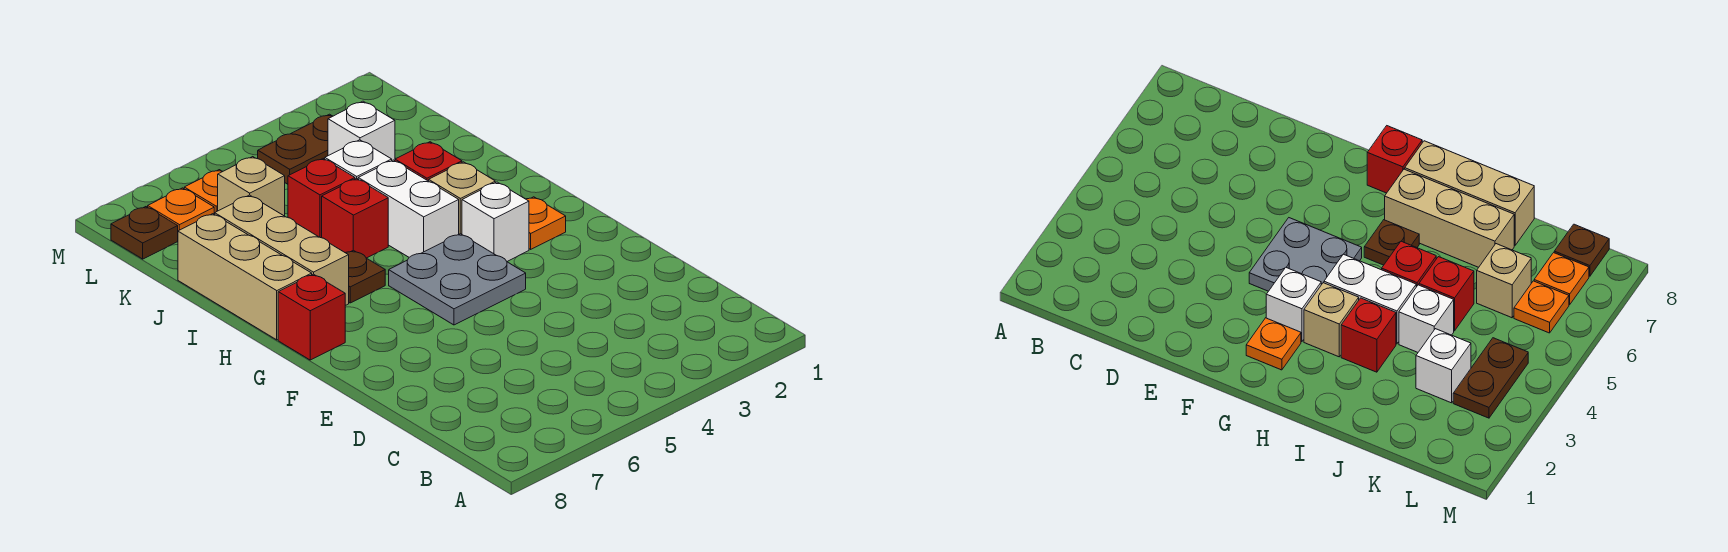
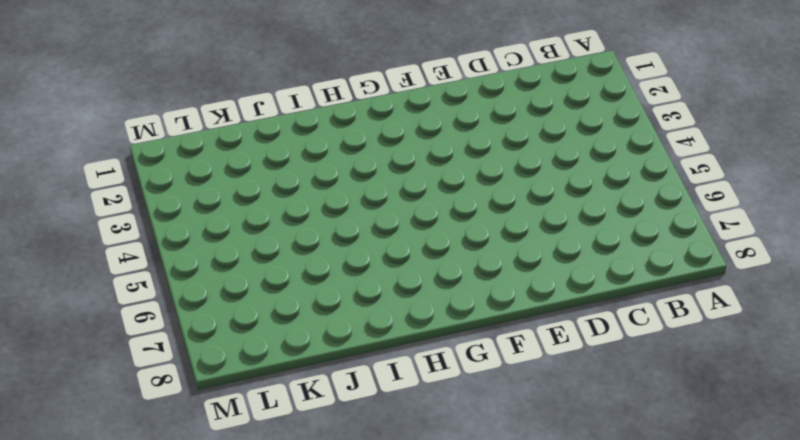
none -> grey 2x2 plate [389,234,526,325]
none -> orange 1x1 plate [526,197,566,249]
none -> white 1x1 brick [462,182,529,261]

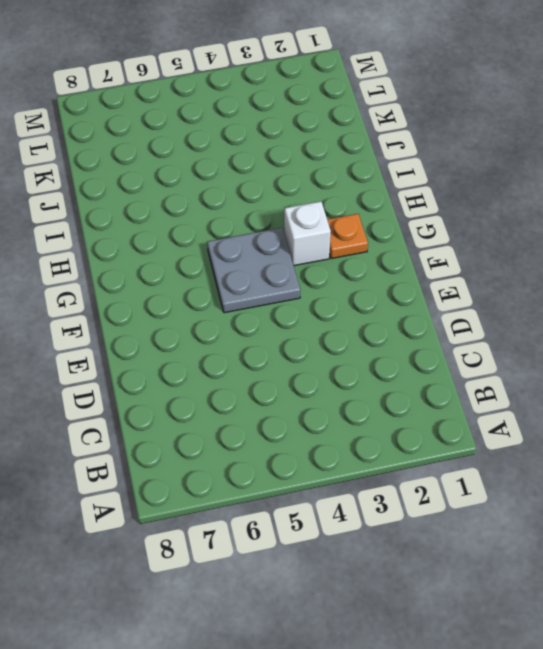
none -> red 1x1 brick [278,274,345,360]
none -> tan 1x1 brick [429,162,495,234]
none -> white 1x2 brick [358,160,459,257]

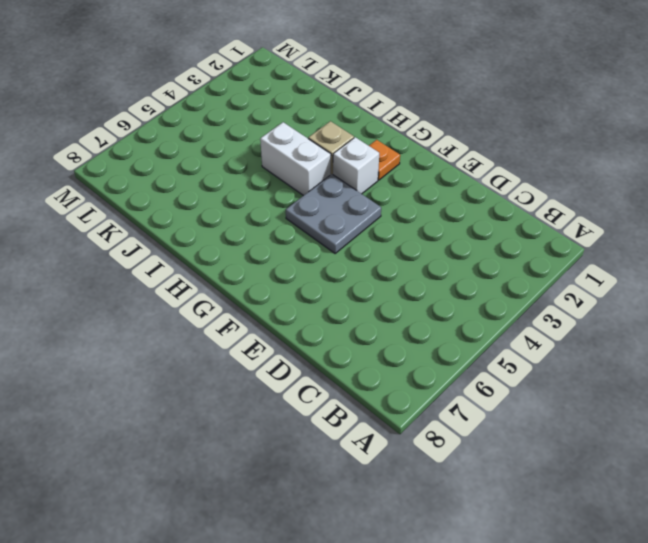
none -> red 1x1 brick [278,274,345,360]
none -> brown 1x1 plate [346,250,385,303]
none -> tan 1x3 brick [215,195,349,306]

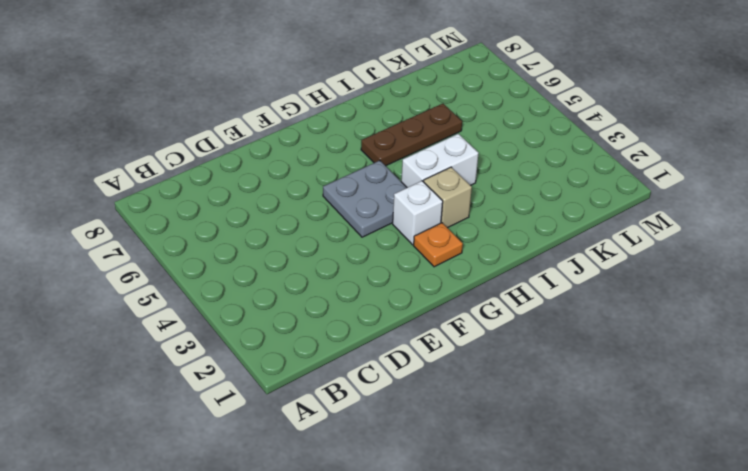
brown 1x3 plate [361,104,462,166] -> brown 1x1 plate [346,250,385,303]
none -> red 1x1 brick [278,274,345,360]
none -> tan 1x3 brick [215,195,349,306]
none -> tan 1x3 brick [178,214,312,340]

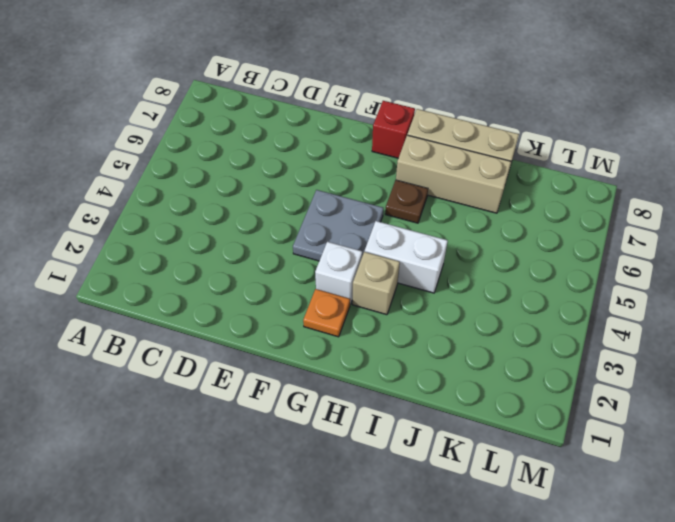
none -> red 1x1 brick [395,142,462,181]
none -> red 1x1 brick [322,178,388,258]
none -> white 1x1 brick [325,140,392,179]

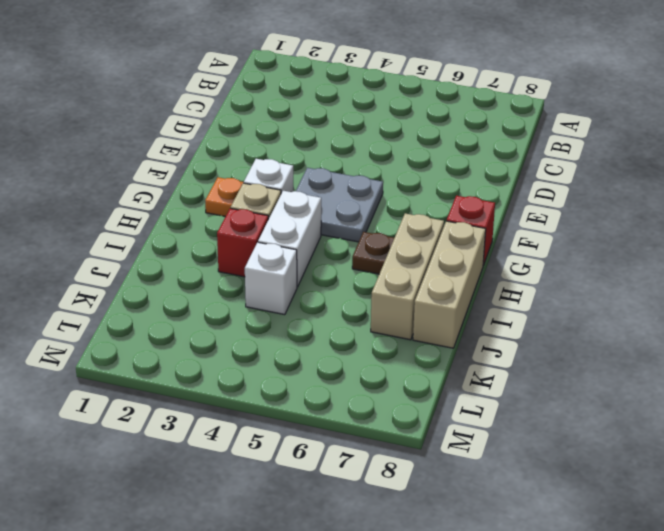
none -> red 1x1 brick [322,178,388,258]
none -> red 1x1 brick [288,159,355,238]
none -> white 1x1 brick [328,101,395,161]

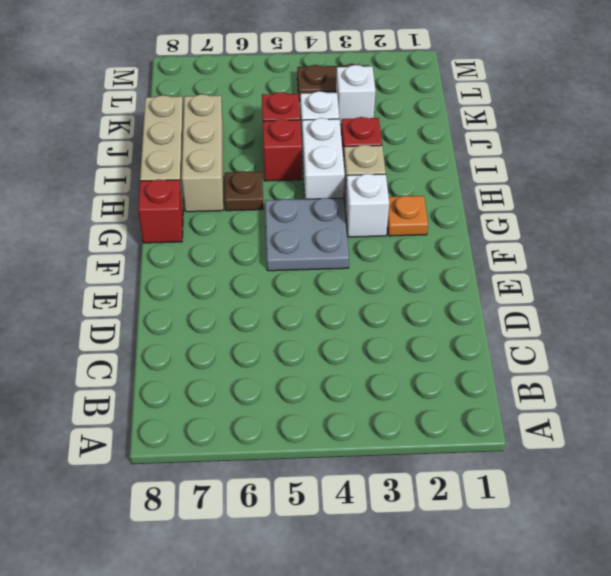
none -> tan 1x1 brick [218,157,285,216]
none -> orange 1x1 plate [184,170,223,214]
none -> orange 1x1 plate [148,188,214,231]

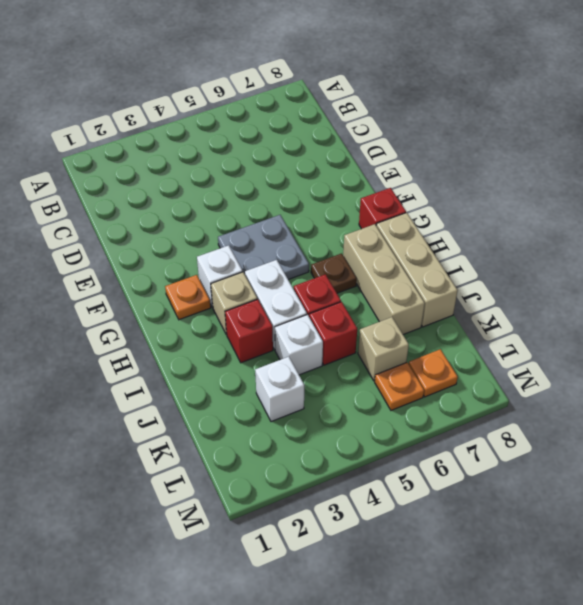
none -> brown 1x2 plate [258,114,333,184]
none -> brown 1x1 plate [111,207,178,259]

